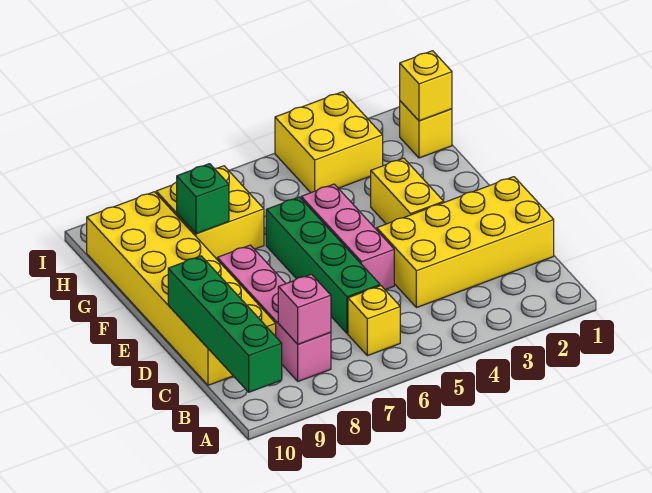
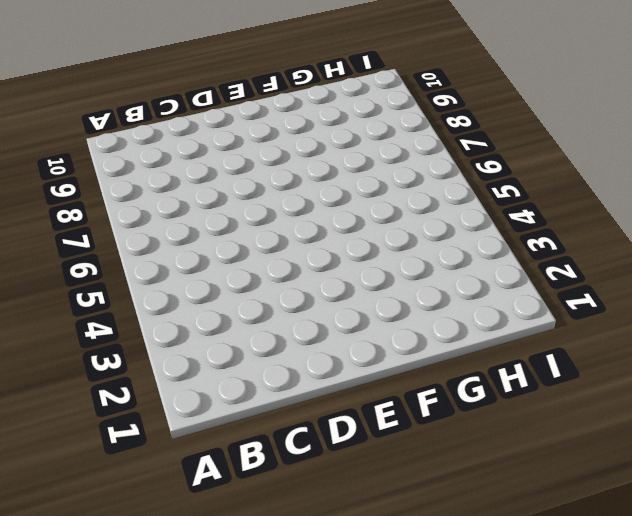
none -> yellow 1x1 brick [348,286,400,356]
none -> pink 1x4 brick [217,245,331,381]
none -> yellow 2x4 brick [377,177,554,308]

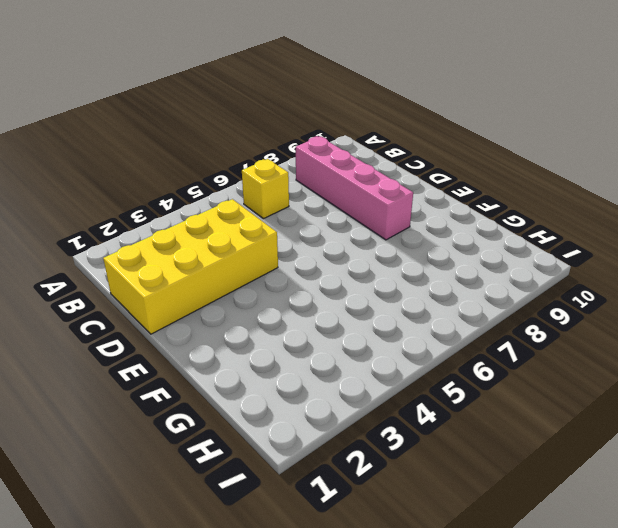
none -> green 1x4 brick [266,197,380,333]
none -> yellow 2x6 brick [87,192,276,385]
none -> pink 1x3 brick [301,184,394,290]

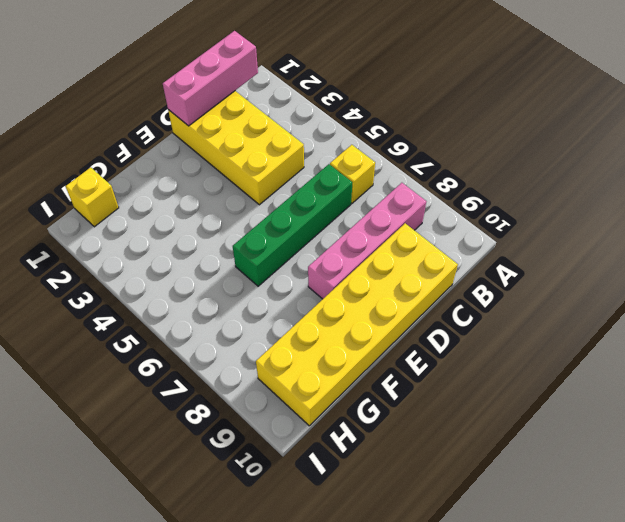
pink 1x3 brick [163,31,258,126] -> pink 1x3 brick moved to [301,184,394,290]
none -> yellow 1x2 brick [371,158,444,224]
none -> yellow 2x2 brick [156,166,264,259]
none -> yellow 2x2 brick [275,92,383,193]

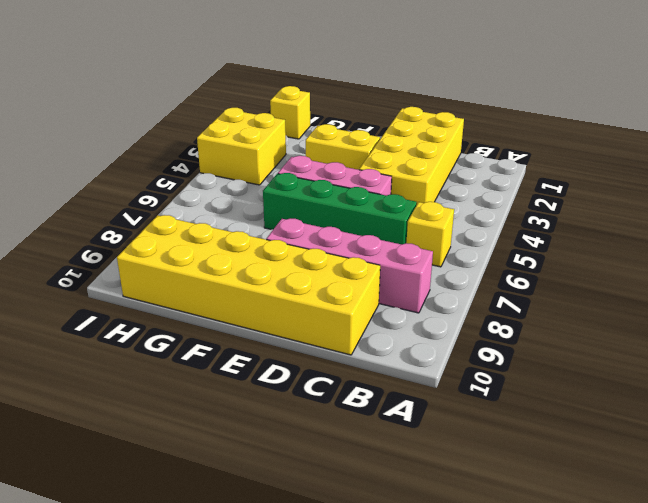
none -> yellow 2x2 brick [156,166,264,259]
none -> green 1x4 brick [168,256,282,392]
none -> pink 1x1 brick [278,274,331,344]

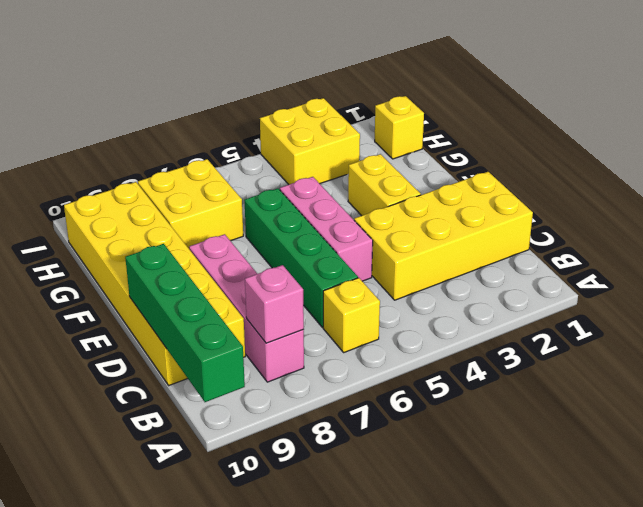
none -> green 1x1 brick [177,164,229,234]
none -> yellow 1x1 brick [400,51,452,121]

